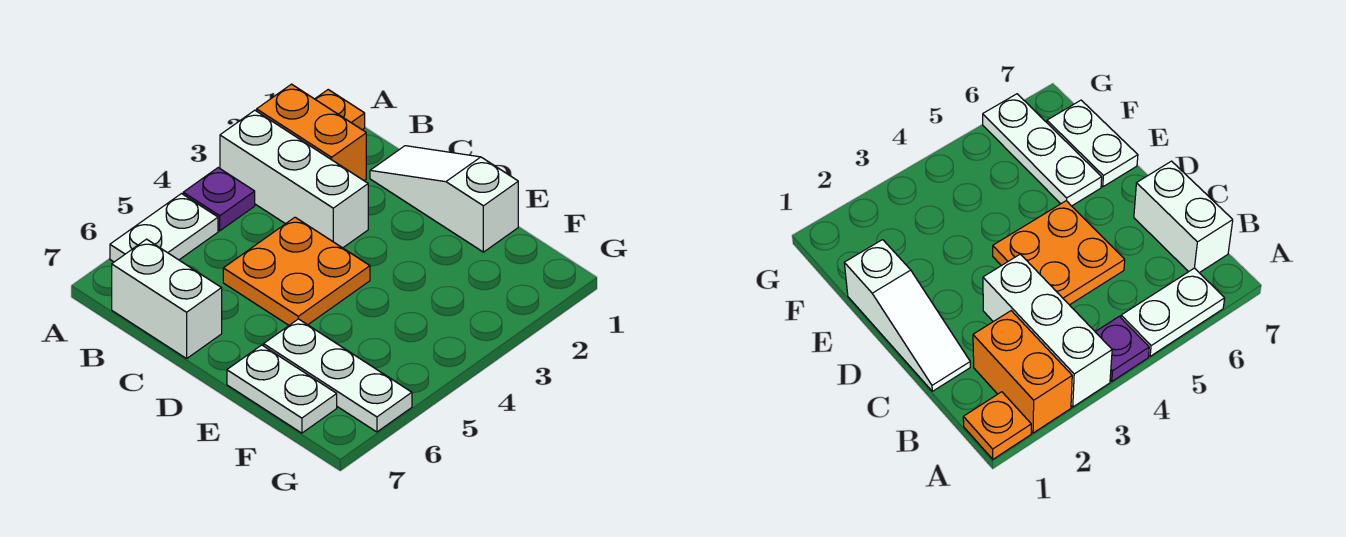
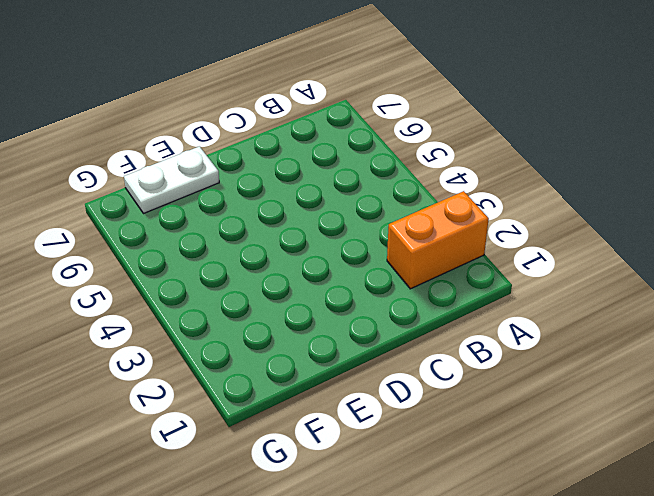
none -> orange 1x1 plate [315,90,365,130]
none -> white 1x3 brick [220,110,368,248]

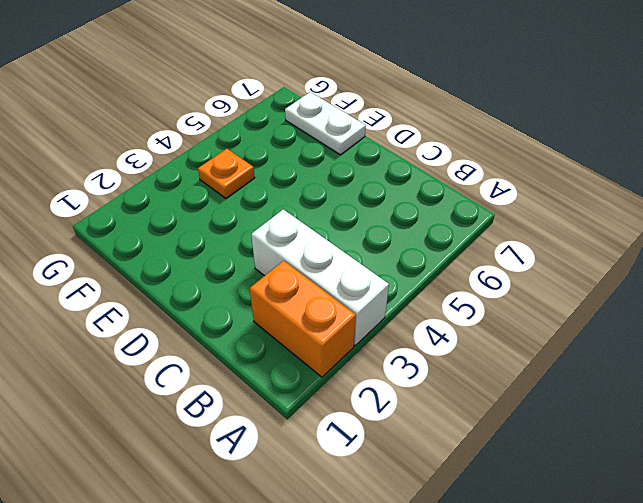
orange 1x1 plate [198,149,255,198] -> orange 1x1 plate moved to [315,90,365,130]
none -> purple 1x1 plate [183,168,255,231]
none -> white 1x2 plate [110,194,218,262]

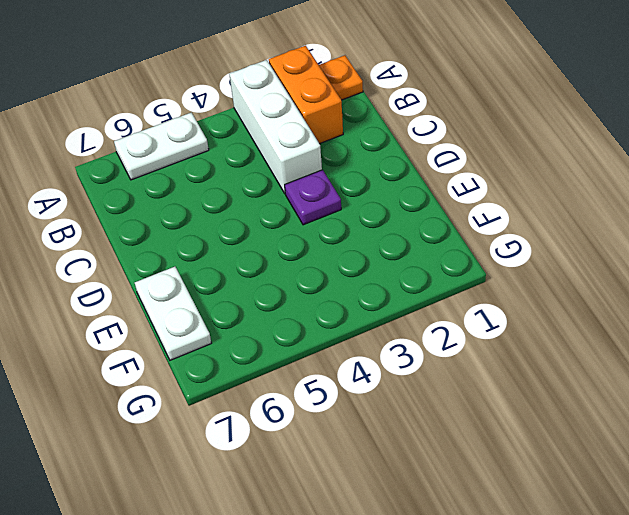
purple 1x1 plate [285,170,341,225] -> purple 1x1 plate moved to [183,168,255,231]
none -> white 1x2 brick [112,239,222,359]
none -> white 1x3 slope [370,146,518,252]

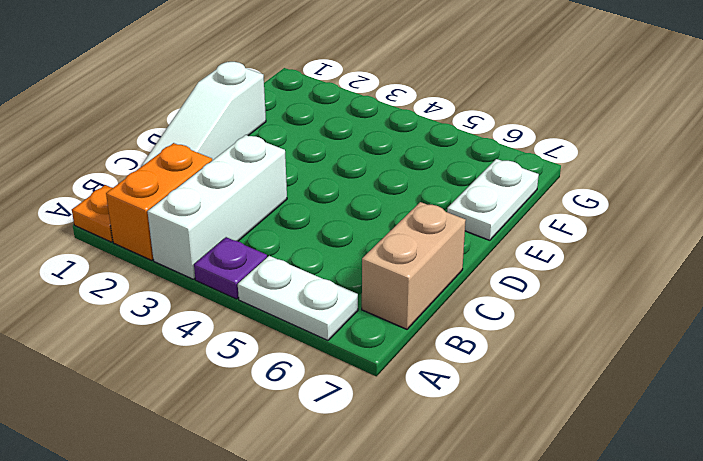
tan 1x2 brick [362,202,466,329] -> white 1x2 brick [112,239,222,359]
none -> orange 2x2 plate [223,217,370,325]
none -> white 1x3 plate [264,319,412,432]

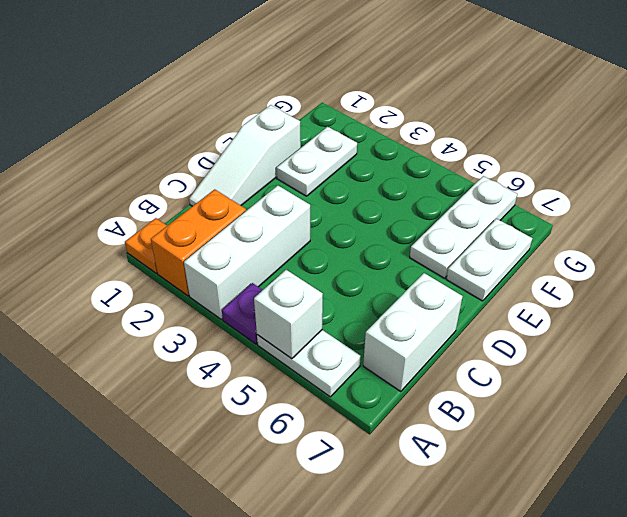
white 1x1 brick [254,270,323,359] -> none
white 1x2 plate [277,127,357,196] -> none
none -> orange 2x2 plate [223,217,370,325]

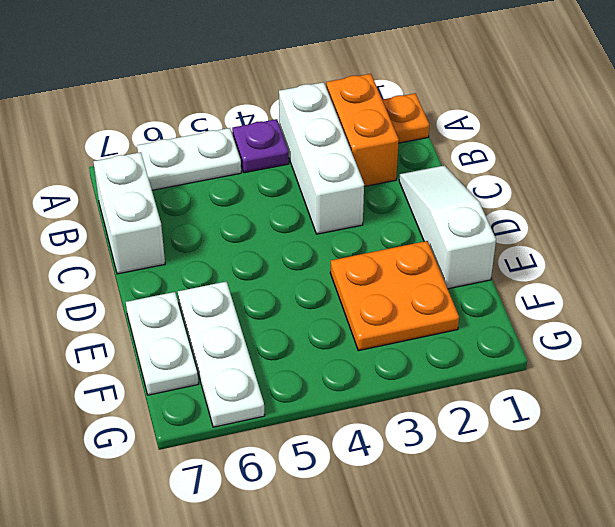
orange 2x2 plate [330,241,459,351] -> orange 2x2 plate moved to [223,217,370,325]

